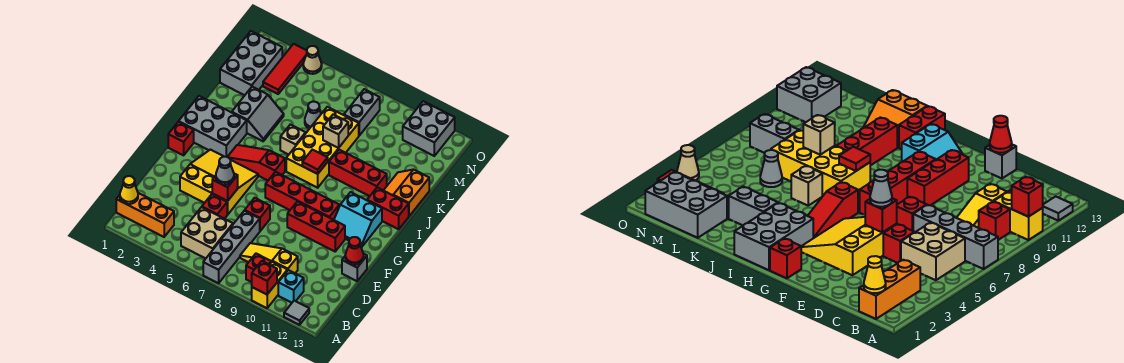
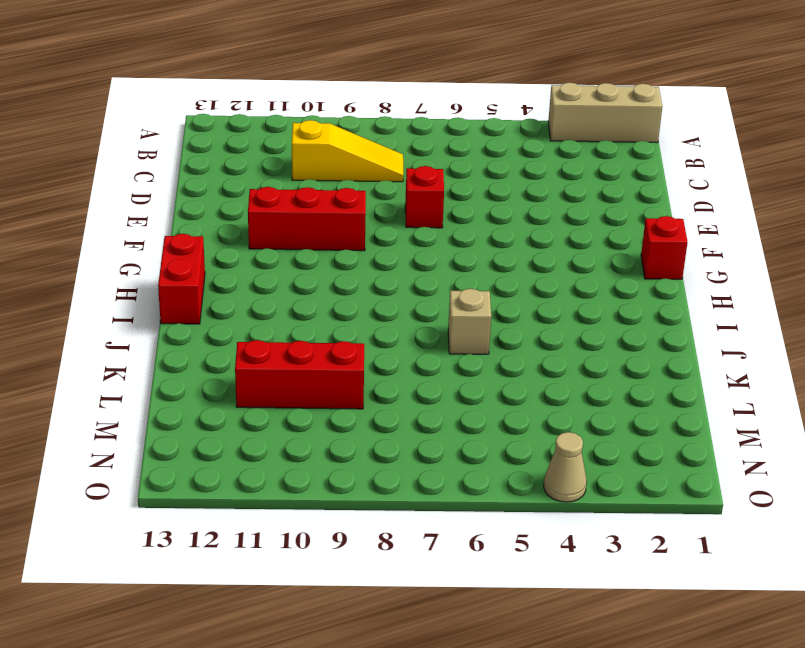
tan 1x3 brick [548,83,662,143] -> none
red 1x2 brick [158,234,205,324] -> red 1x2 brick turned to [367,188,409,229]
red 1x3 brick [235,340,364,409] -> red 1x3 brick moved to [329,150,387,196]
none -> grey 1x4 brick [203,211,260,283]
none -> yellow 1x2 brick [252,262,287,308]
none -> grey 1x1 tile [284,301,309,325]
none -> orange 1x3 brick [116,193,174,237]

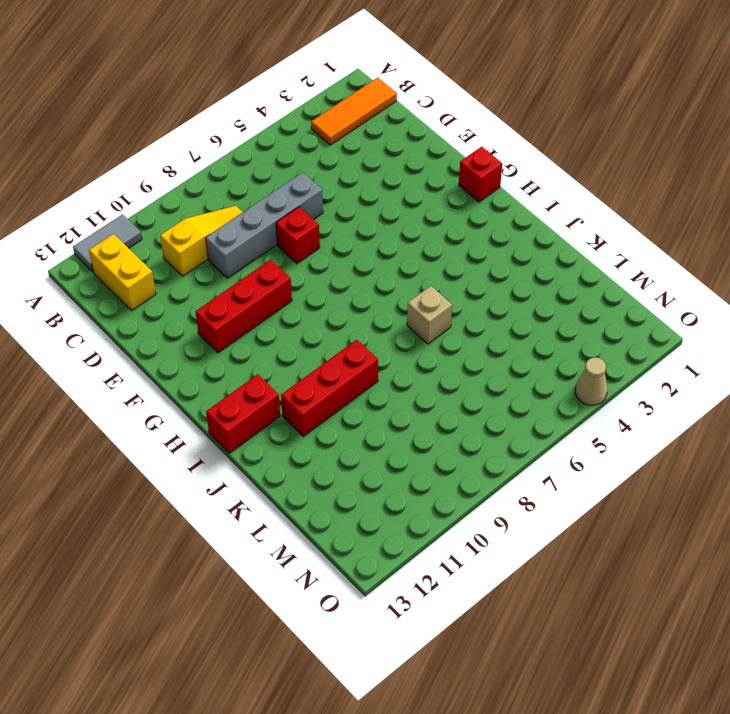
grey 1x2 tile [73,215,142,272] -> grey 1x1 tile [284,301,309,325]
orange 1x3 tile [311,78,397,145] -> orange 1x3 brick [116,193,174,237]
yellow 1x2 brick [89,234,156,310] -> yellow 1x2 brick moved to [252,262,287,308]
grey 1x4 brick [206,172,323,278] -> grey 1x4 brick turned to [203,211,260,283]
none -> tan 2x2 brick [181,207,233,258]
none -> red 1x1 brick [246,254,271,282]
none -> cyan 1x1 brick [278,270,304,303]
none -> red 1x1 brick [202,194,228,219]

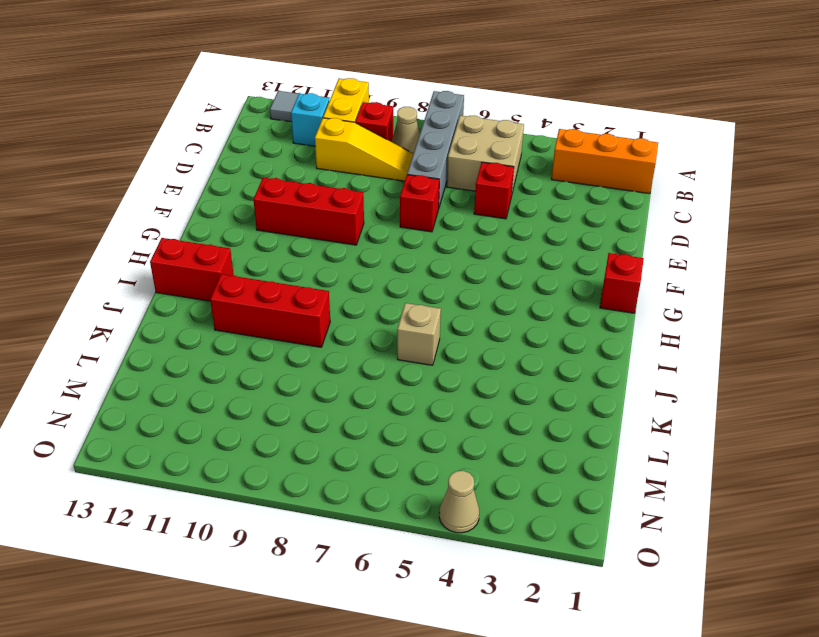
tan 1x1 cone [392,107,420,154] -> none
none -> yellow 3x3 slope [180,150,258,214]
none -> grey 1x1 brick [342,254,367,281]
none -> red 1x4 brick [265,172,339,220]
none -> cyan 2x2 slope [334,192,382,247]

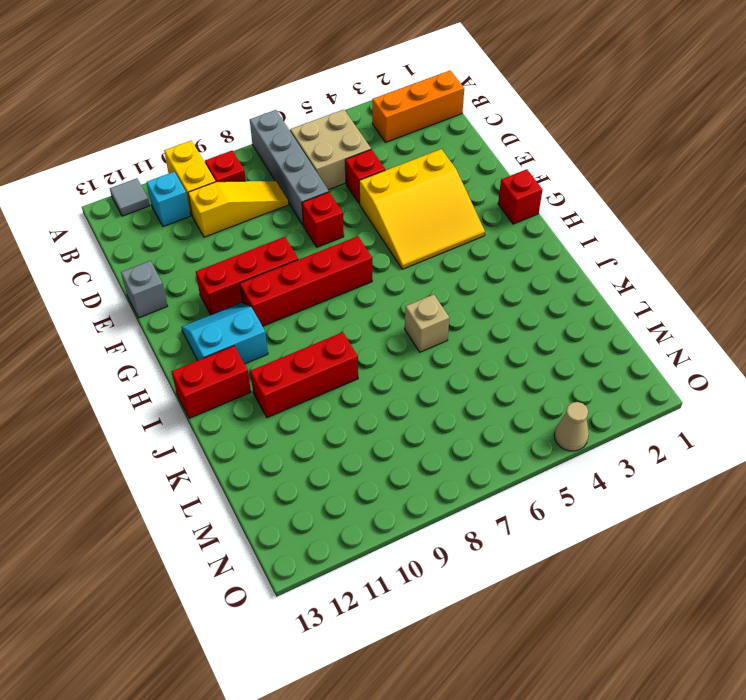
none -> grey 2x3 brick [179,96,247,157]
none -> red 1x3 slope [228,145,285,180]
none -> yellow 2x4 brick [286,107,359,188]
none -> grey 2x2 slope [232,87,284,141]

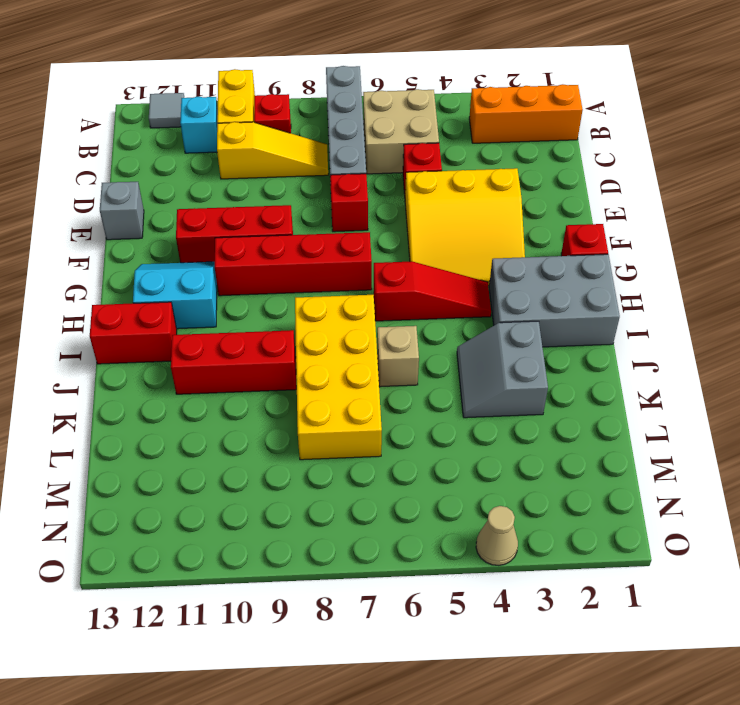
none -> orange 2x2 slope [384,170,429,216]
none -> grey 2x3 brick [220,31,282,95]
none -> grey 1x1 cone [305,102,321,129]
none -> red 1x3 tile [263,44,307,94]

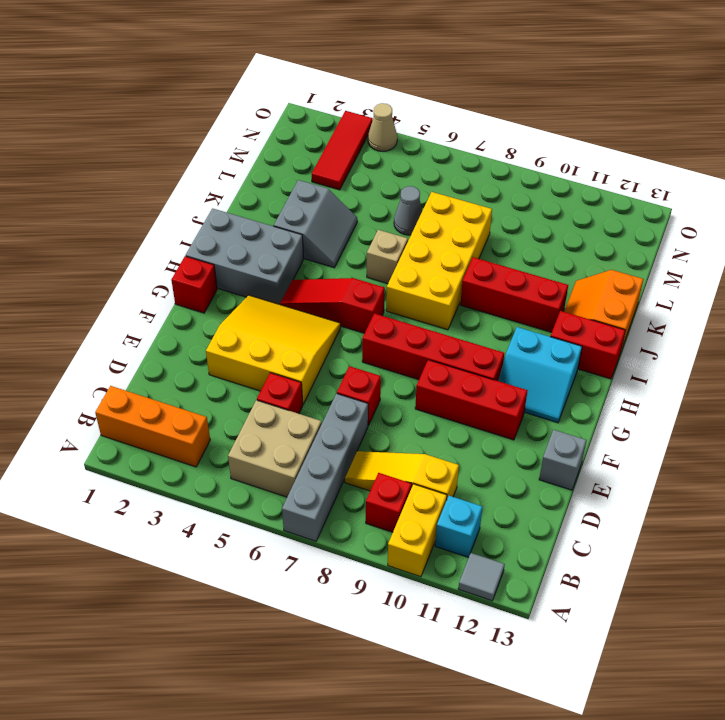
none -> grey 2x3 brick [220,31,282,95]
none -> grey 1x2 brick [344,89,380,136]
none -> grey 2x2 brick [403,101,455,156]
none -> red 1x1 brick [252,261,277,295]

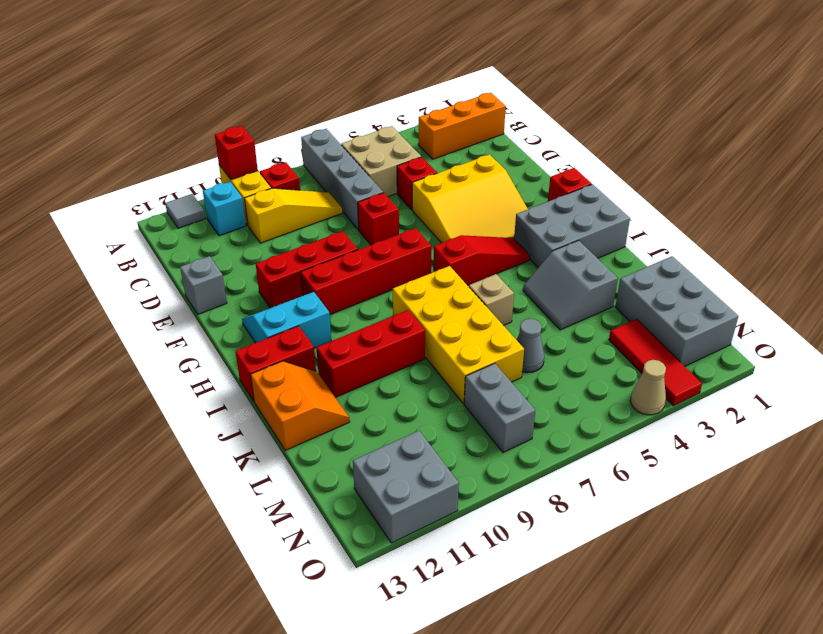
none -> yellow 1x1 cone [120,176,138,204]
none -> red 1x1 brick [212,174,238,201]
none -> red 1x1 cone [345,237,364,265]
none -> red 1x1 tile [302,150,328,174]

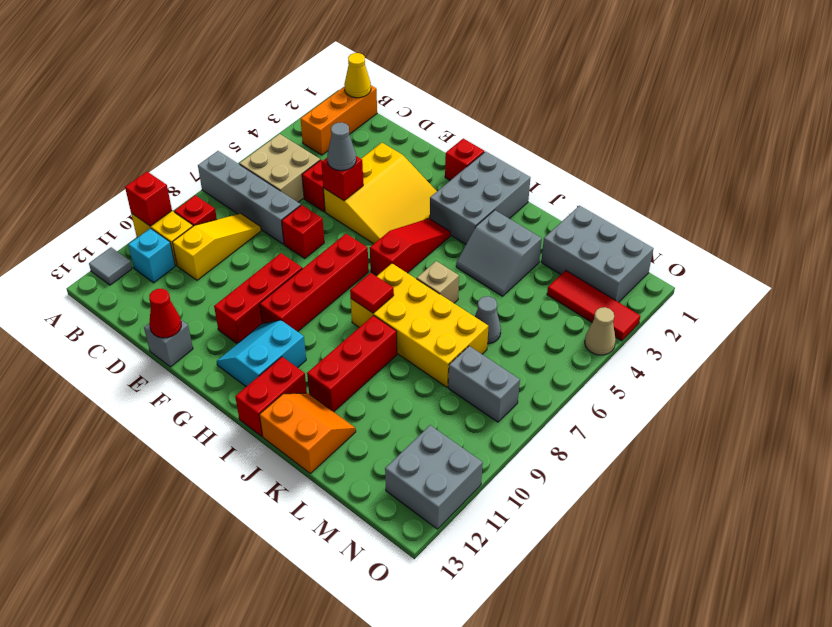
none -> tan 1x1 brick [323,114,348,148]

